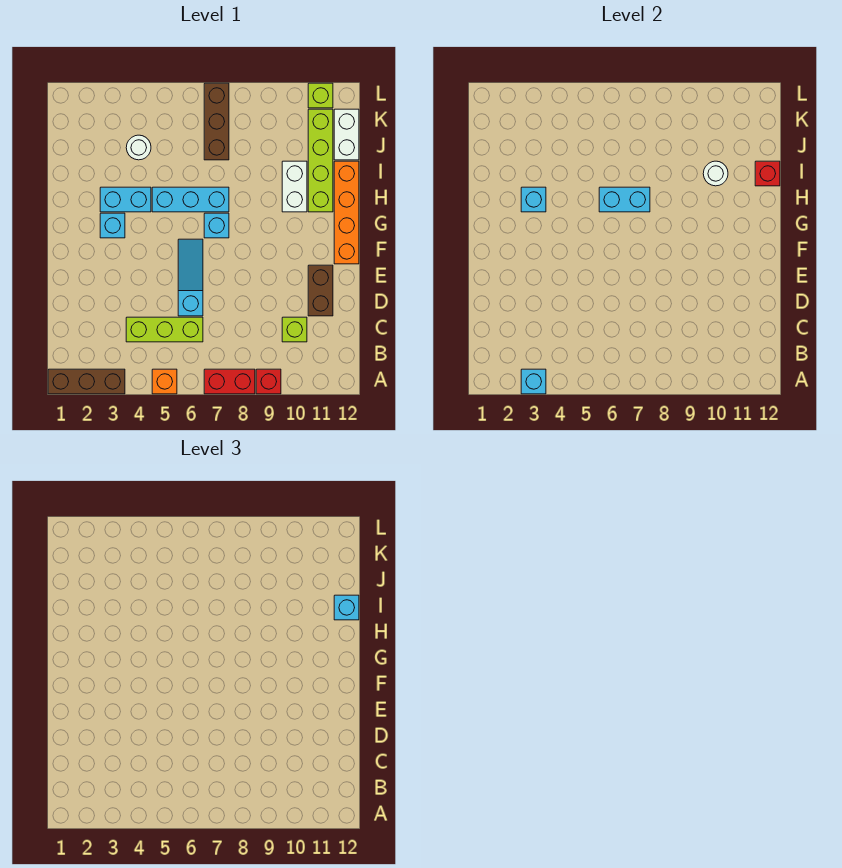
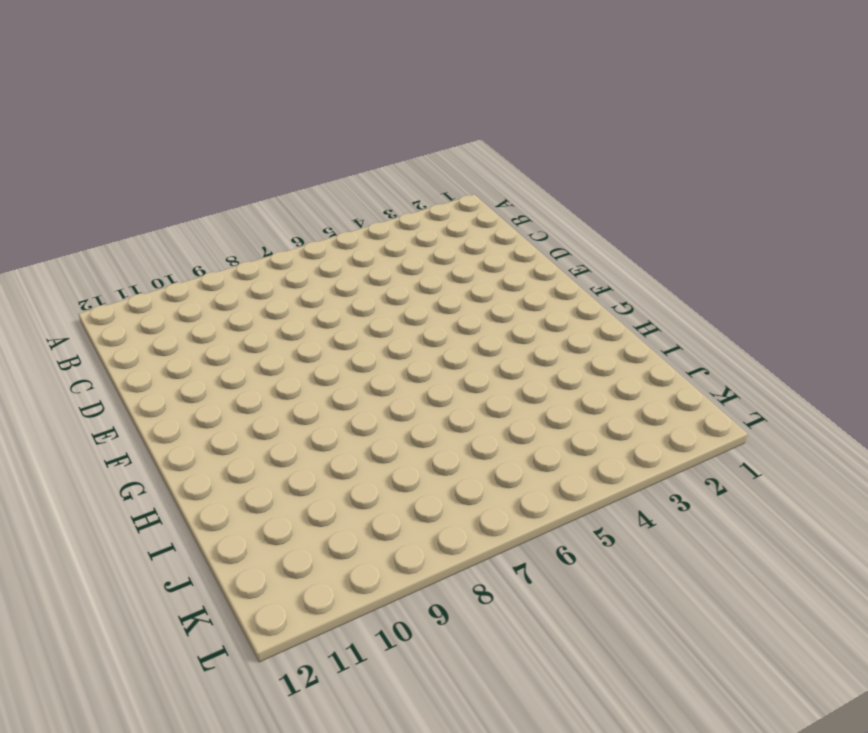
none -> brown 1x3 brick [48,369,125,394]
none -> orange 1x1 brick [152,369,177,394]
none -> red 1x2 brick [204,369,255,394]

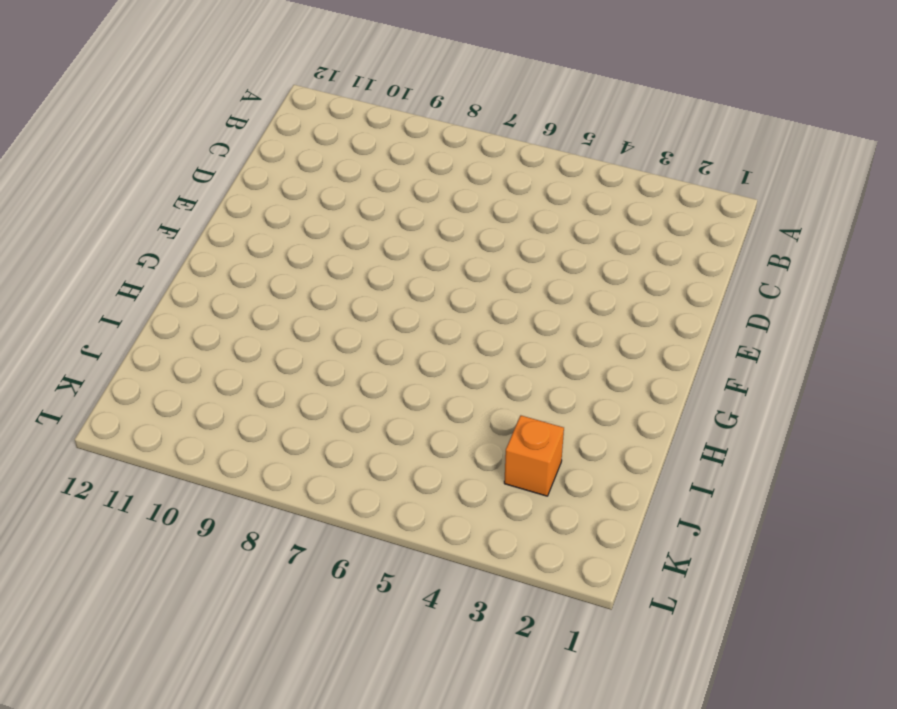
orange 1x1 brick [504,416,564,496] -> orange 1x1 brick moved to [152,369,177,394]
none -> brown 1x3 brick [48,369,125,394]
none -> red 1x2 brick [204,369,255,394]
none -> red 1x1 brick [256,369,281,394]

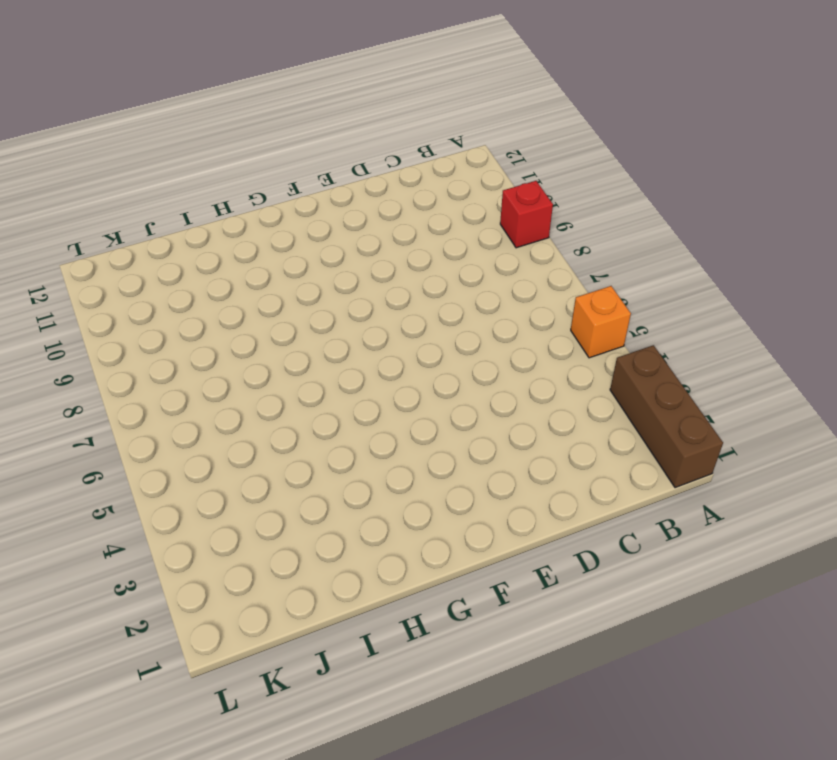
none -> red 1x2 brick [204,369,255,394]
none -> lime 1x3 brick [126,317,203,342]
none -> lime 1x1 brick [282,317,307,342]

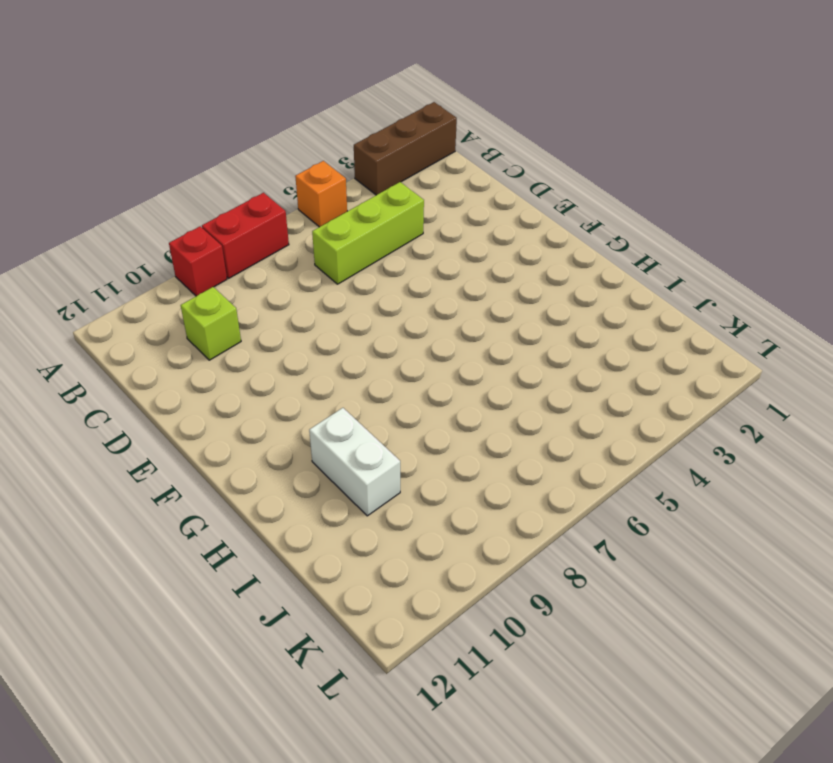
none -> cyan 1x3 slope [178,239,203,316]
none -> brown 1x2 brick [308,265,333,316]
none -> orange 1x4 brick [334,161,359,264]

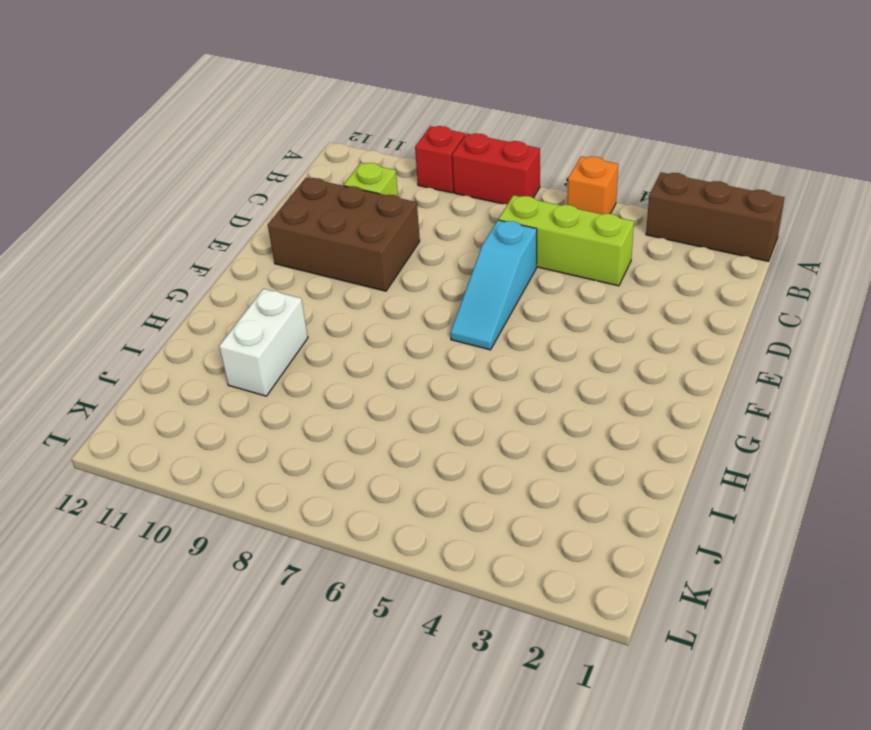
brown 2x3 brick [268,178,420,291] -> brown 1x2 brick [308,265,333,316]
none -> orange 1x4 brick [334,161,359,264]
none -> cyan 1x1 brick [100,213,125,238]
none -> cyan 1x1 brick [204,213,229,238]

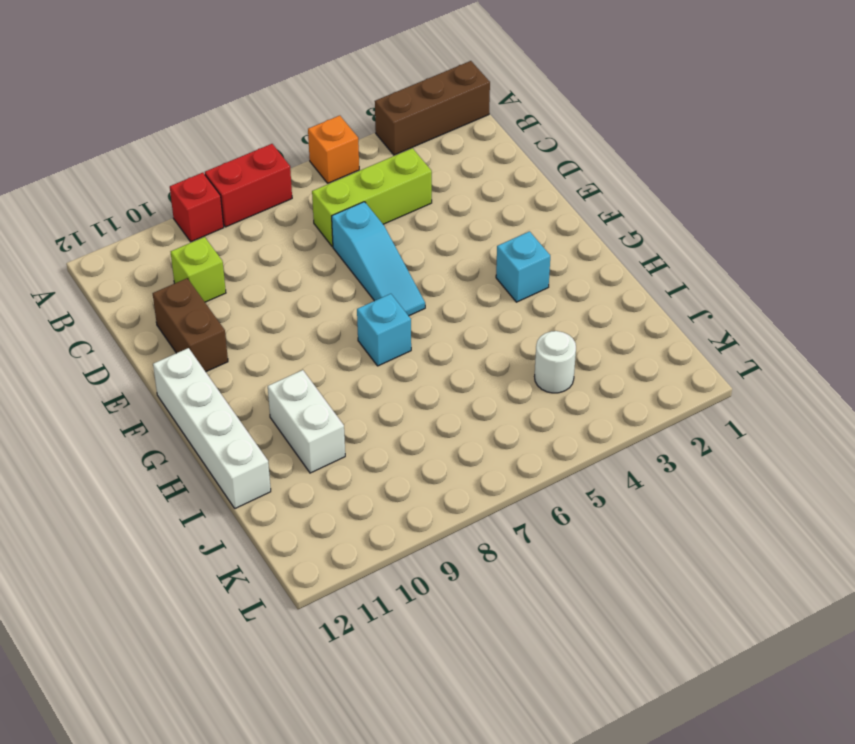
white 1x4 brick [153,348,271,508] -> orange 1x4 brick [334,161,359,264]
none -> cyan 1x2 brick [100,187,151,212]
none -> cyan 1x3 brick [152,187,229,212]
none -> lime 1x4 brick [308,109,333,212]

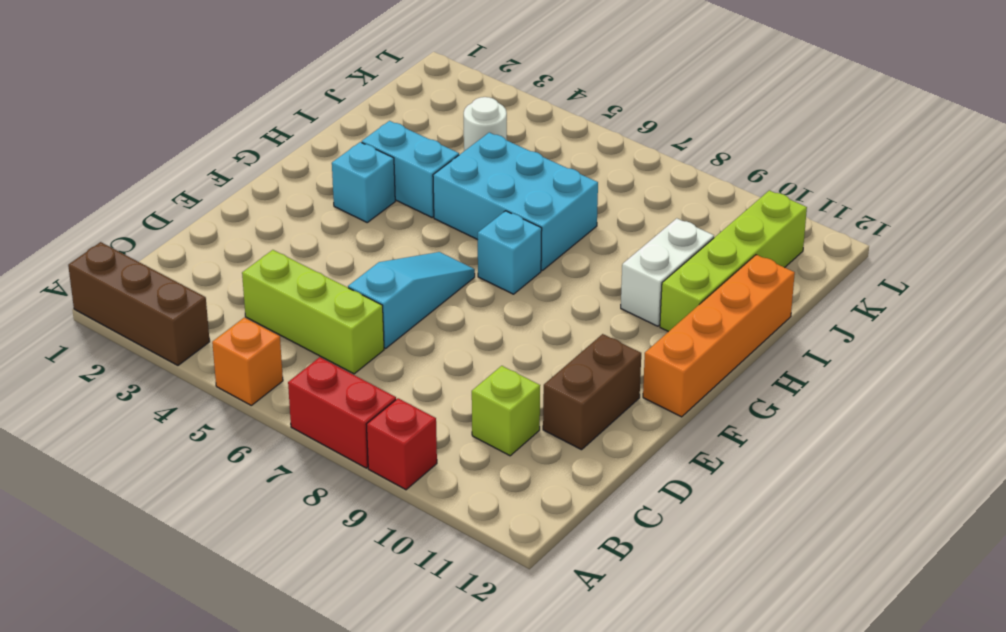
cyan 2x3 brick [433,132,598,270] -> cyan 1x3 brick [152,187,229,212]
none -> brown 1x3 brick [204,83,229,160]
none -> white 1x2 brick [334,109,359,160]
none -> lime 1x1 brick [308,83,333,108]

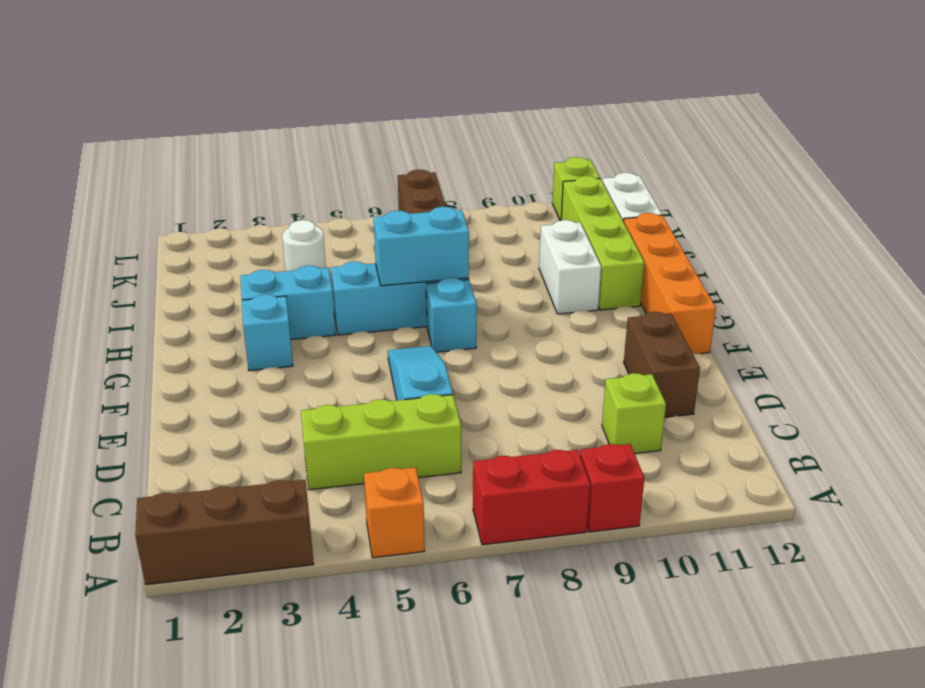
none -> cyan 1x1 brick [521,369,546,394]
none -> cyan 1x1 brick [521,187,546,212]
none -> white 1x1 round brick [703,161,728,186]

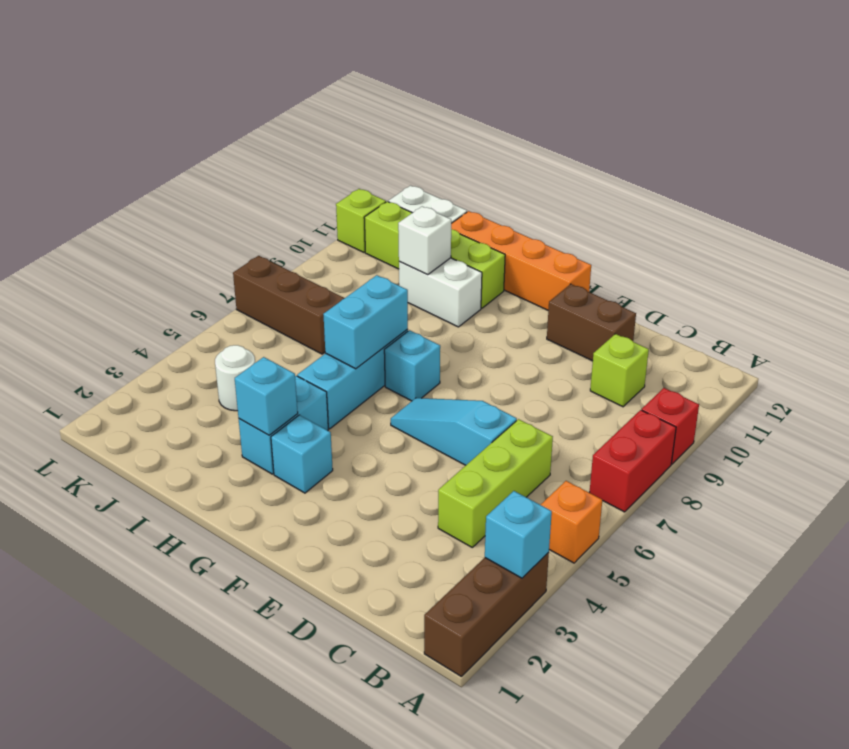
white 1x1 brick [398,206,451,275] -> white 1x1 round brick [703,161,728,186]
none -> red 1x1 brick [755,161,780,186]
none -> cyan 1x1 brick [334,595,359,620]

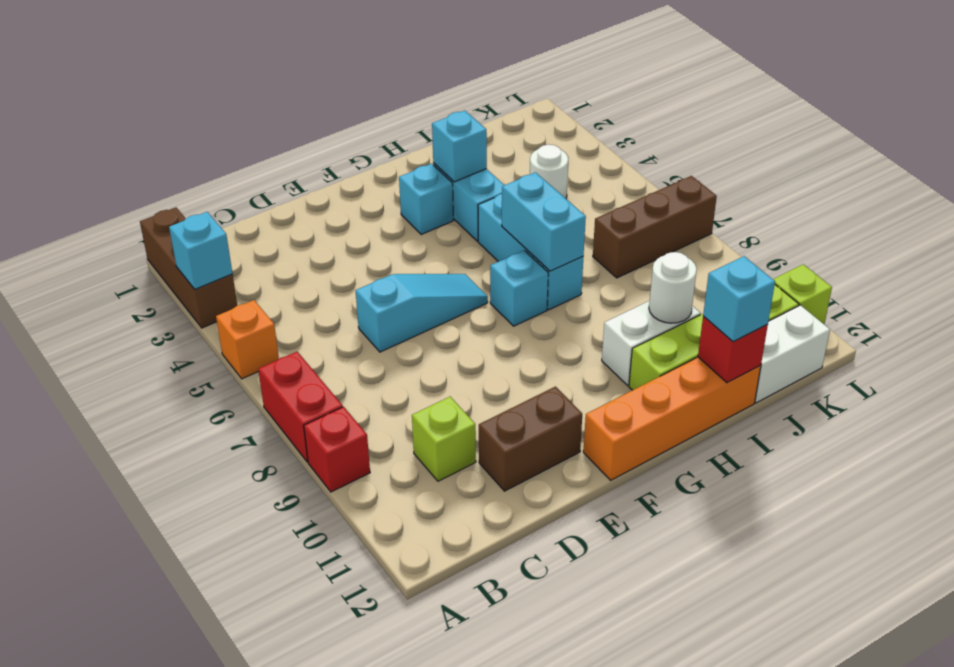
none -> lime 1x3 brick [126,317,203,342]

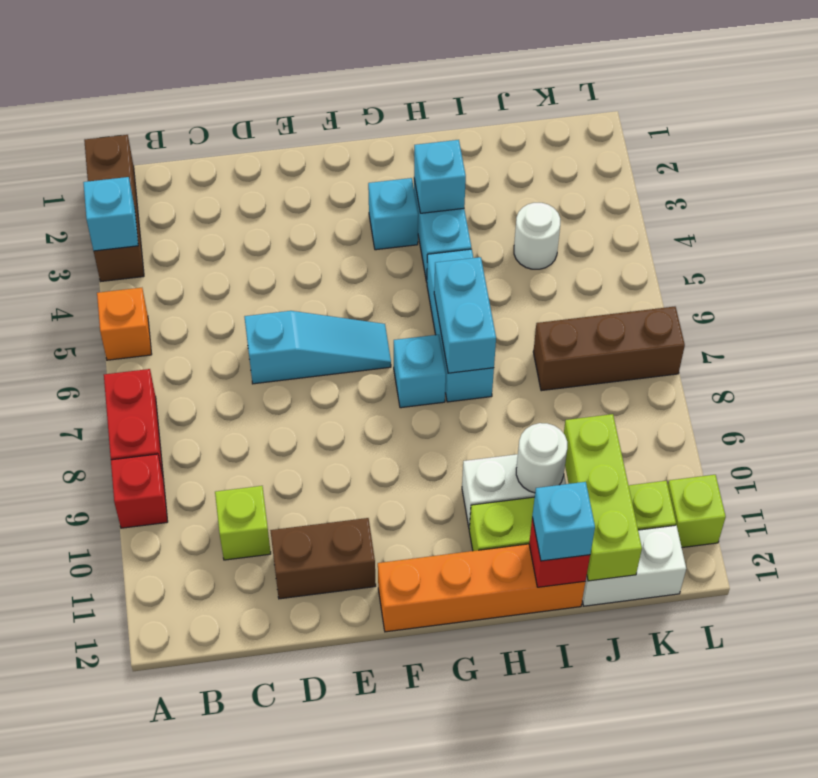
lime 1x3 brick [564,414,642,581] -> lime 1x3 brick moved to [126,317,203,342]

